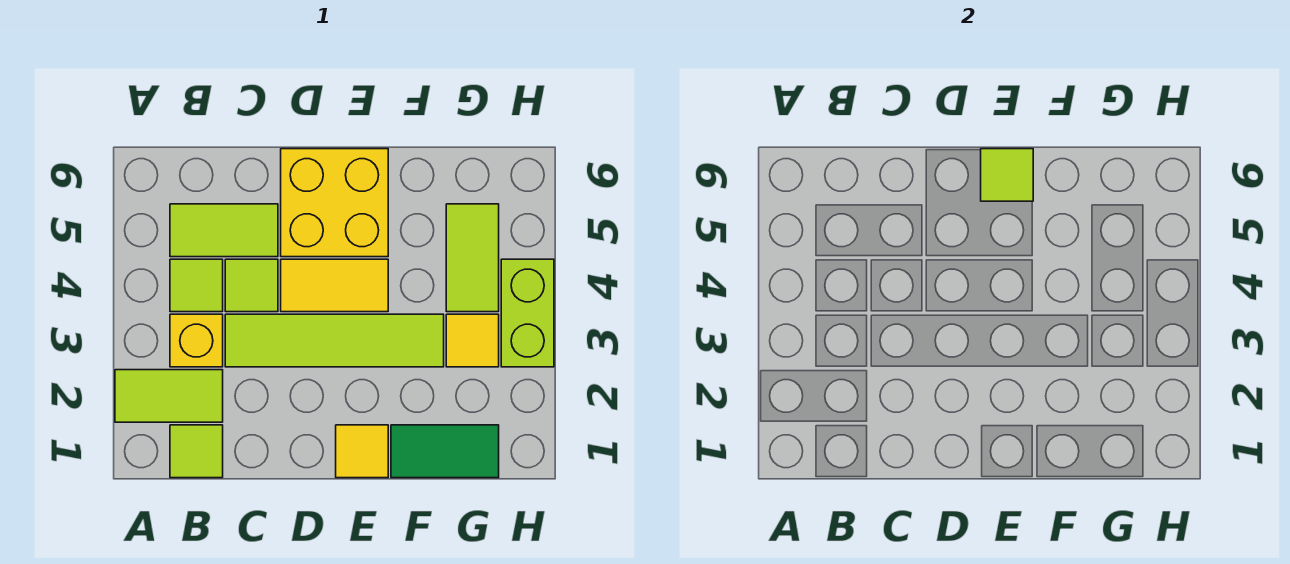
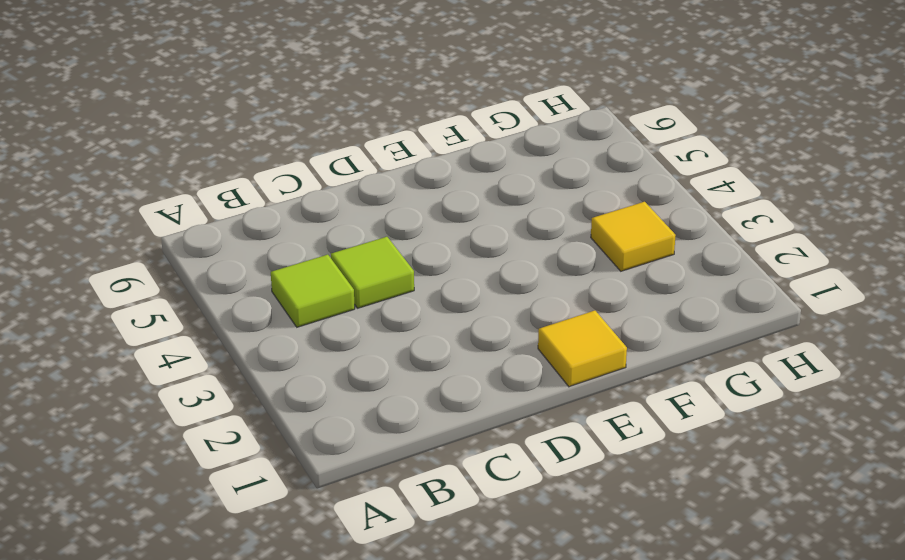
none -> lime 1x2 tile [115,370,223,422]
none -> lime 1x1 tile [170,425,223,478]
none -> yellow 1x1 brick [170,314,223,367]

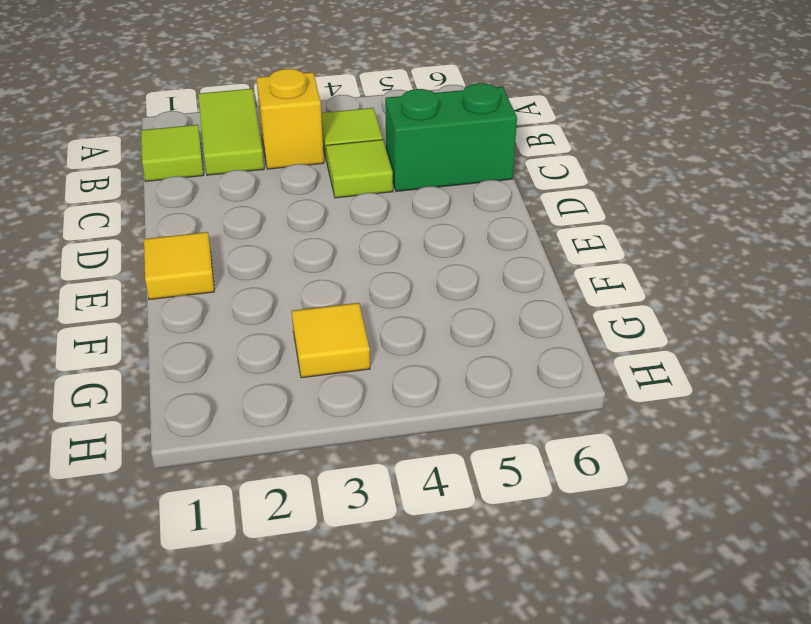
green 1x2 brick [385,83,517,191] -> lime 1x2 tile [170,204,278,257]
none -> lime 1x4 tile [225,314,444,367]
none -> yellow 1x2 tile [281,259,388,312]
none -> yellow 2x2 brick [281,149,388,257]

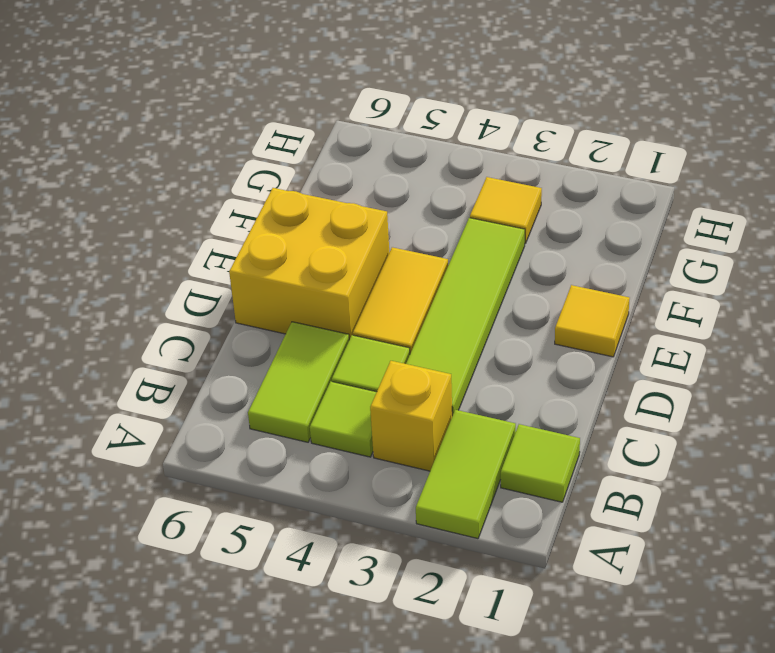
none -> green 1x2 tile [391,425,499,478]
none -> lime 1x2 tile [446,204,499,312]
none -> lime 1x2 brick [501,259,554,367]

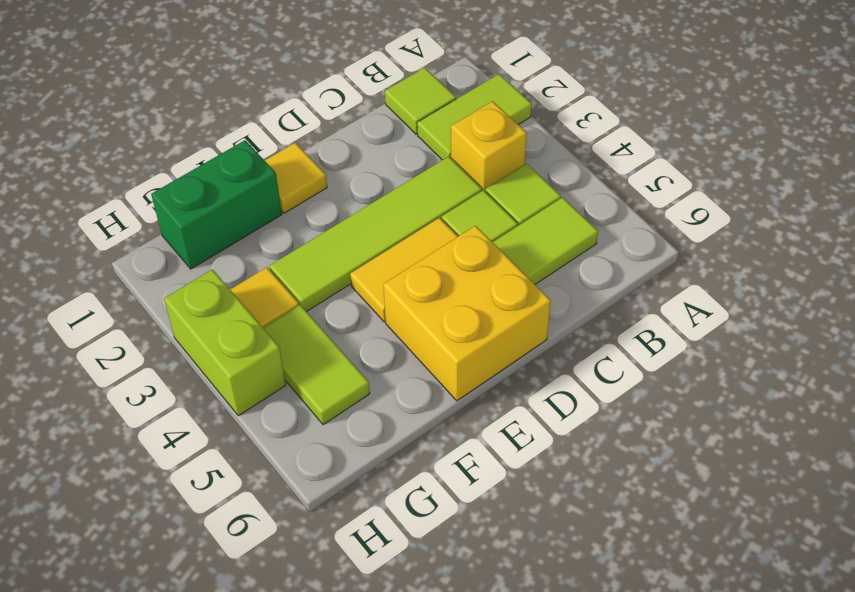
green 1x2 brick [151,140,282,269] -> green 1x2 tile [391,425,499,478]
none -> lime 1x1 tile [981,149,1033,201]

